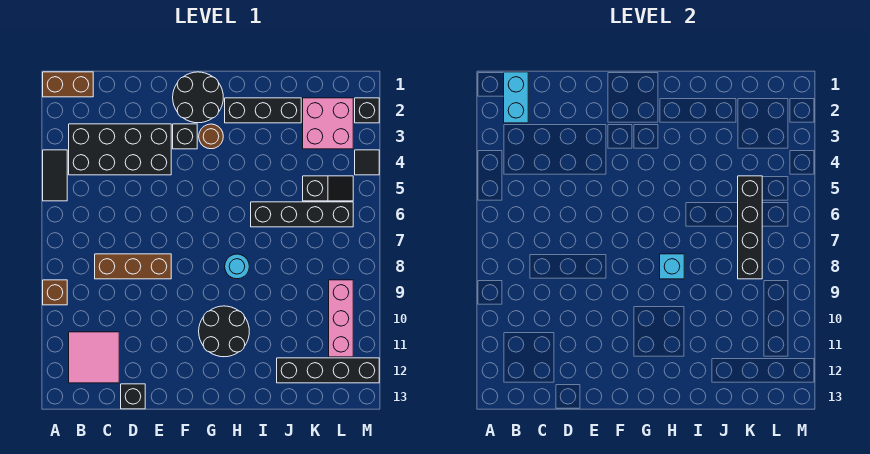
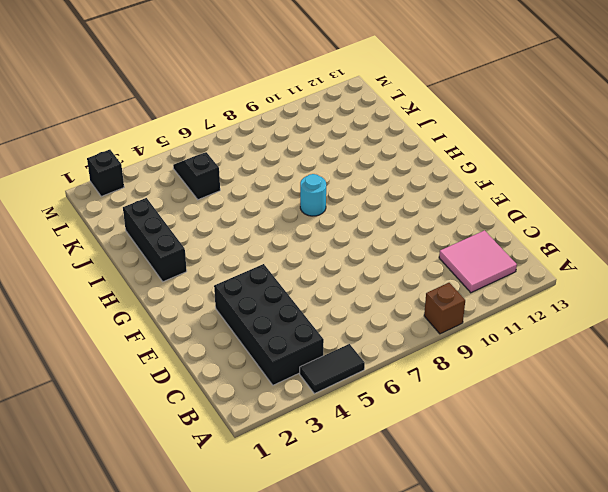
none -> brown 1x2 brick [43,72,93,97]
none -> brown 1x3 brick [95,254,171,279]
none -> black 1x1 brick [121,384,145,409]

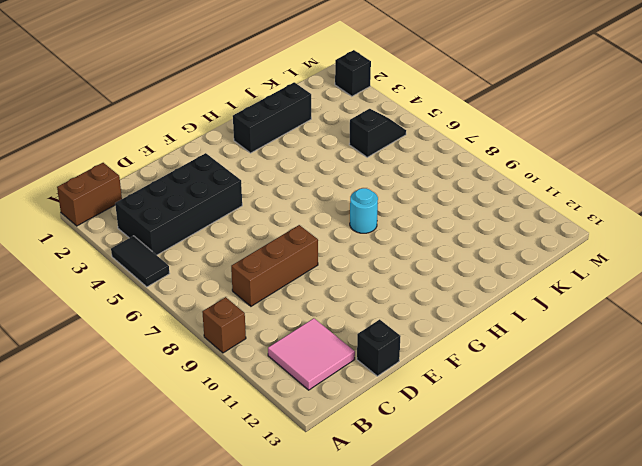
none -> black 2x2 round brick [173,72,223,123]
none -> black 1x1 brick [173,124,197,149]
none -> brown 1x1 round brick [199,124,223,149]

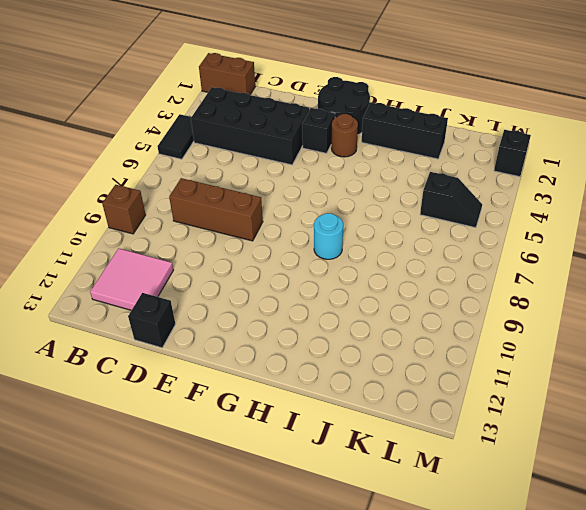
none -> black 2x2 round brick [199,306,249,357]
none -> black 1x4 brick [251,202,353,227]
none -> black 1x4 brick [277,358,379,383]

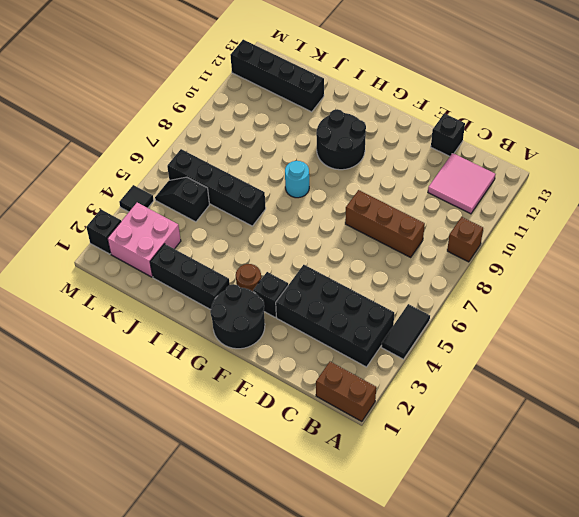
none -> pink 1x3 brick [329,280,353,357]
none -> cyan 1x2 brick [504,72,528,123]
none -> cyan 1x1 brick [660,254,684,279]

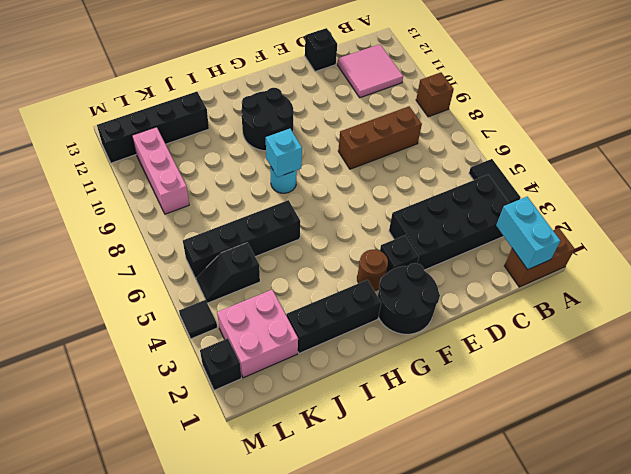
none -> black 1x4 brick [738,176,762,279]

